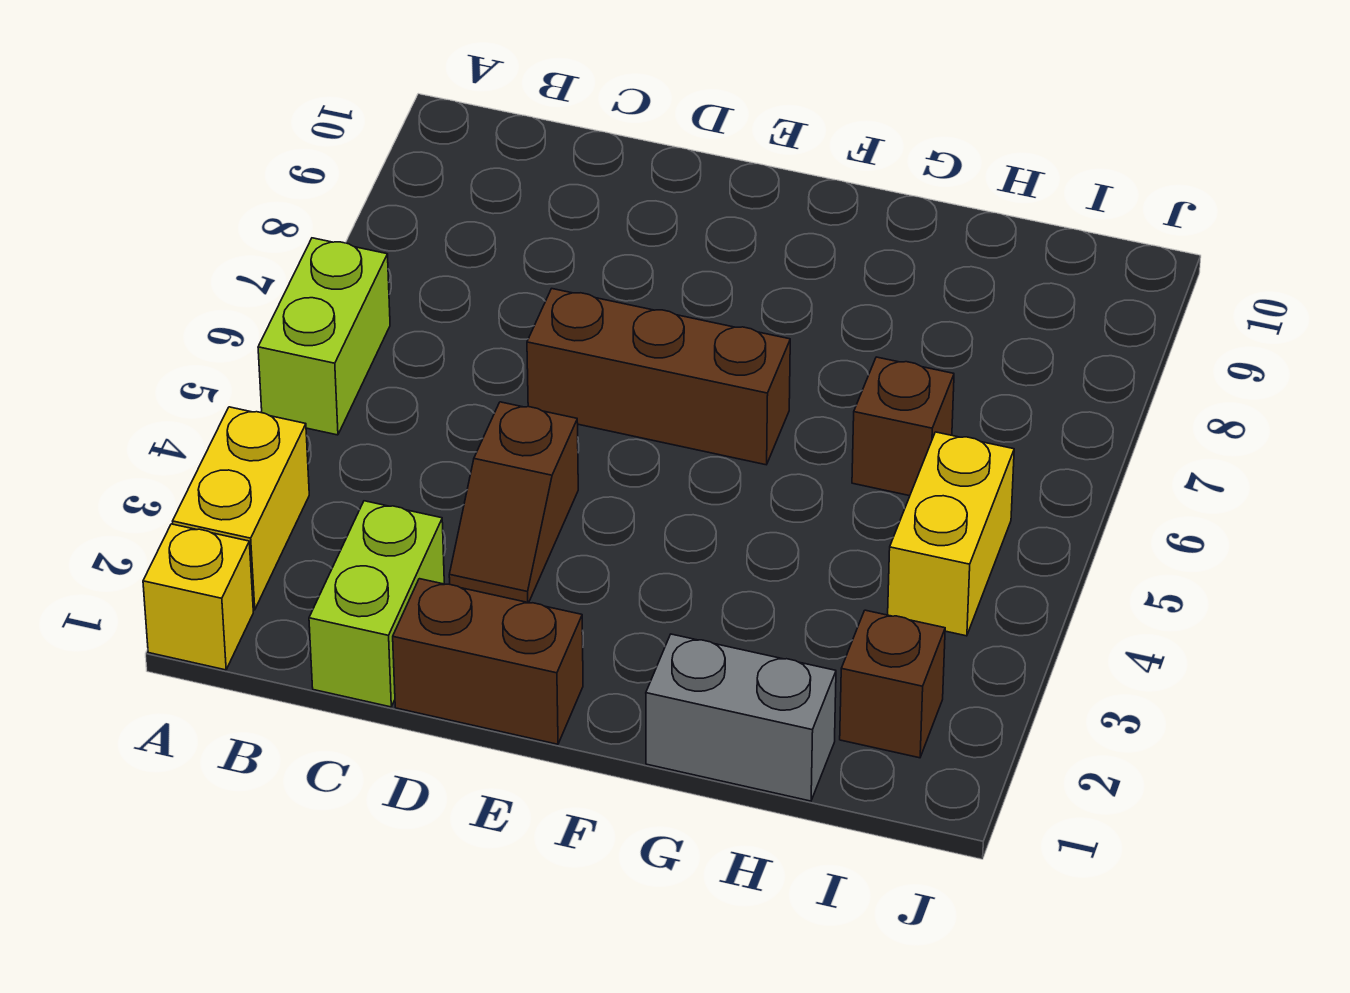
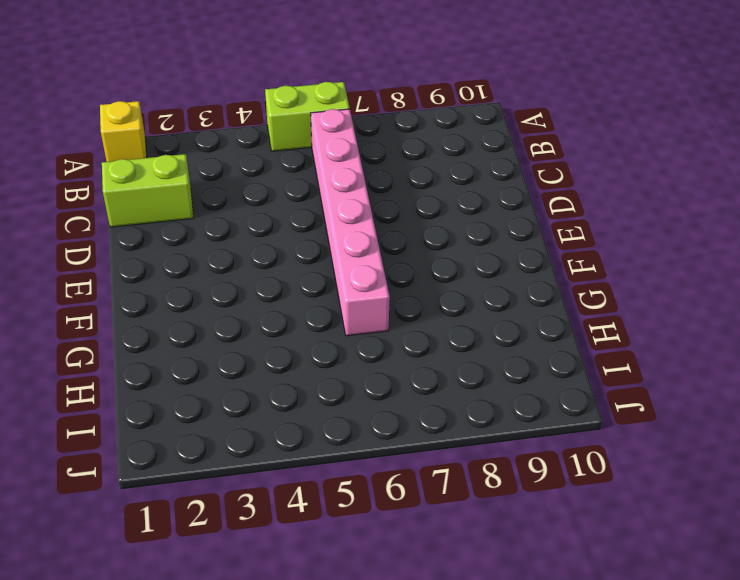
pink 1x6 brick [311,109,390,336] -> brown 1x3 brick [527,289,790,465]
none -> yellow 1x2 brick [173,407,309,610]
none -> brown 1x2 brick [393,579,583,744]

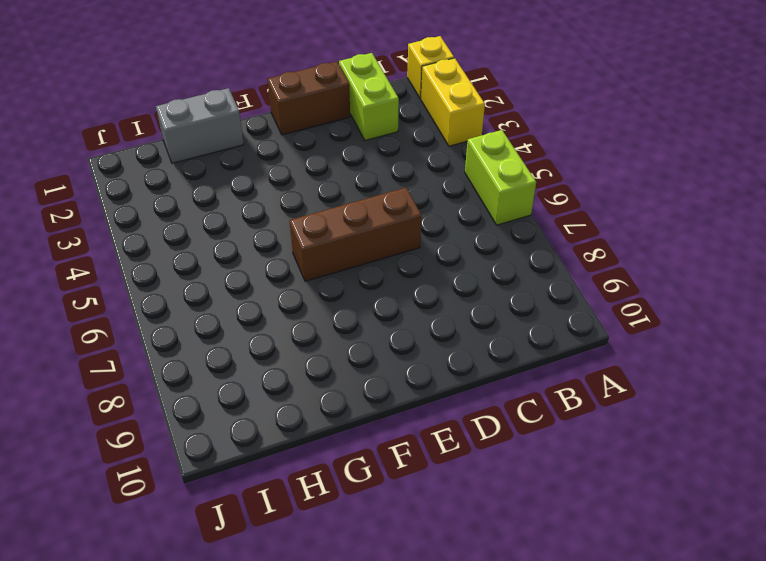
none -> brown 1x2 slope [449,402,578,603]
none -> brown 1x1 brick [852,357,954,496]

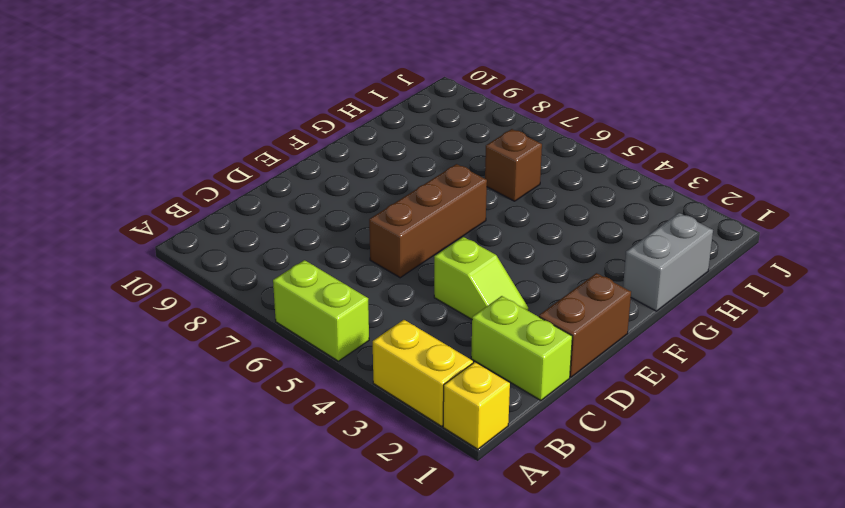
lime 1x2 slope [434,237,528,319] -> brown 1x2 slope [449,402,578,603]
none -> brown 1x1 brick [840,610,945,758]
none -> yellow 1x2 brick [888,432,1014,636]

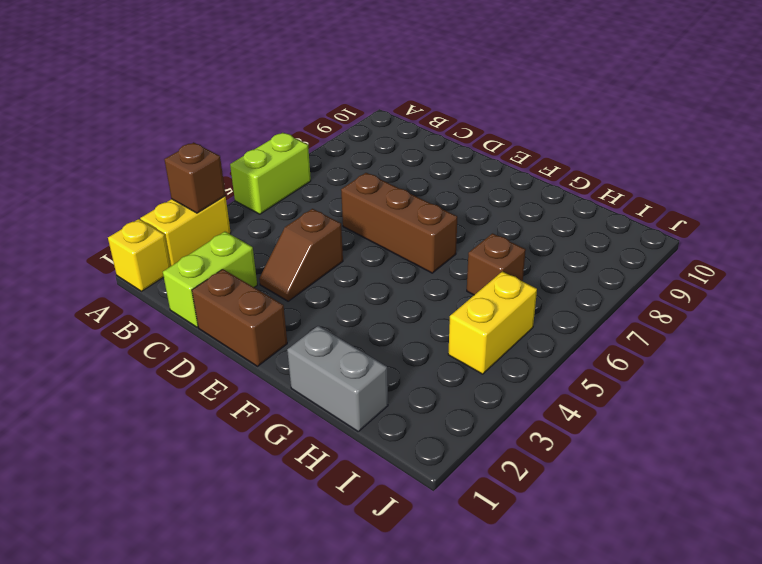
brown 1x1 brick [164,142,225,213] -> brown 1x1 brick moved to [840,610,945,758]

